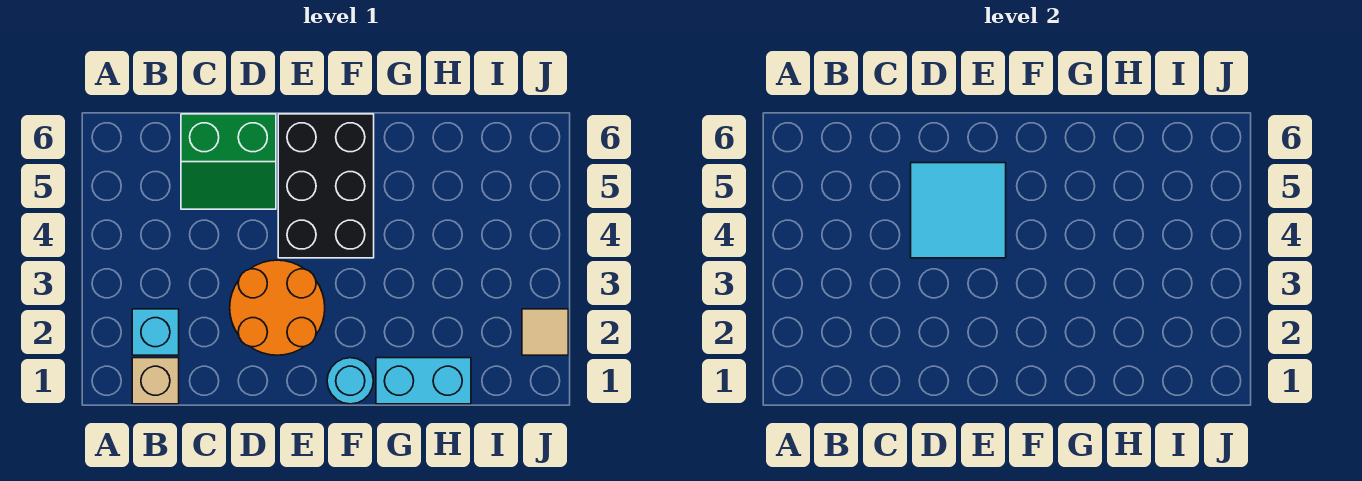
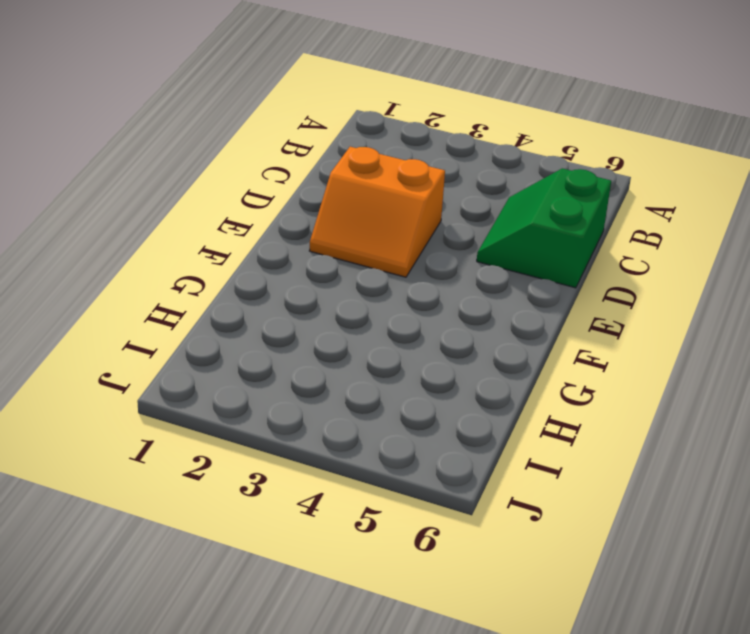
orange 2x2 slope [310,147,445,277] -> orange 2x2 round brick [230,260,325,355]
none -> tan 1x1 brick [132,358,179,404]
none -> cyan 1x1 brick [132,309,179,355]

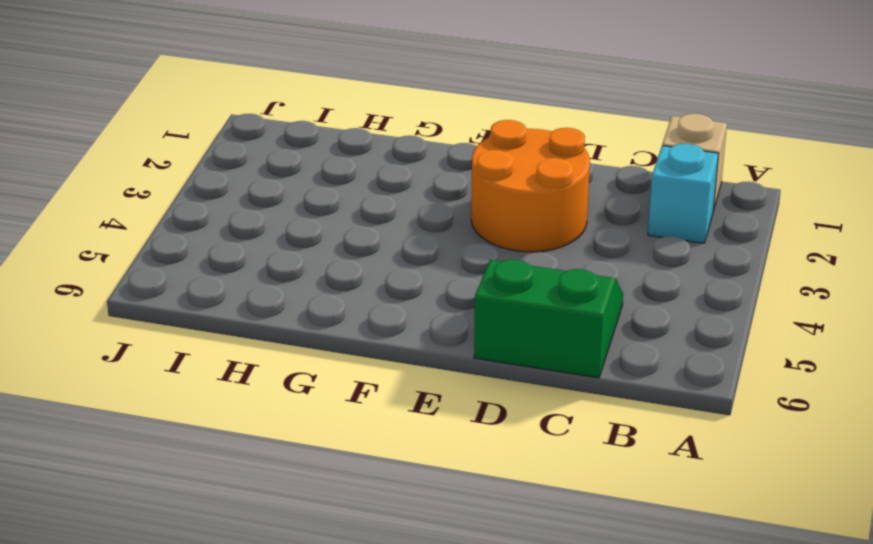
none -> black 2x3 brick [278,114,374,258]
none -> cyan 1x1 round brick [327,358,373,404]

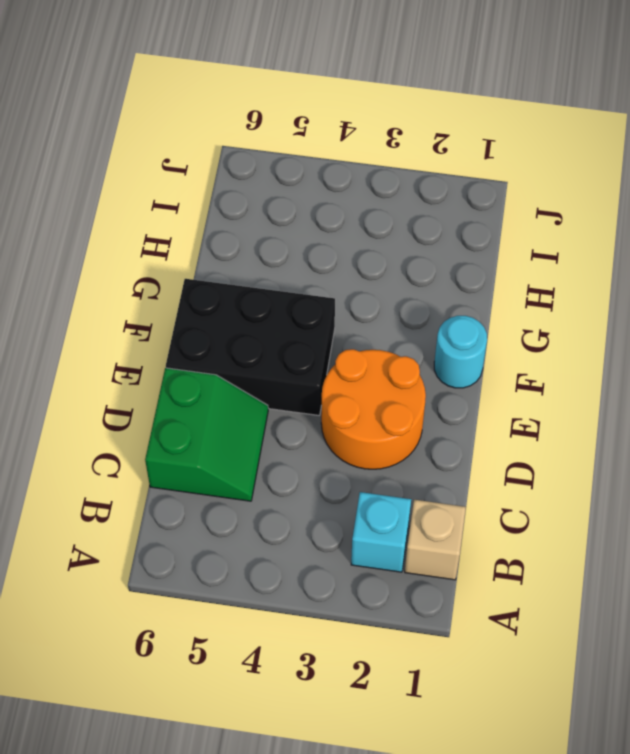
none -> cyan 1x2 brick [376,358,471,404]
none -> tan 1x1 tile [522,309,568,355]

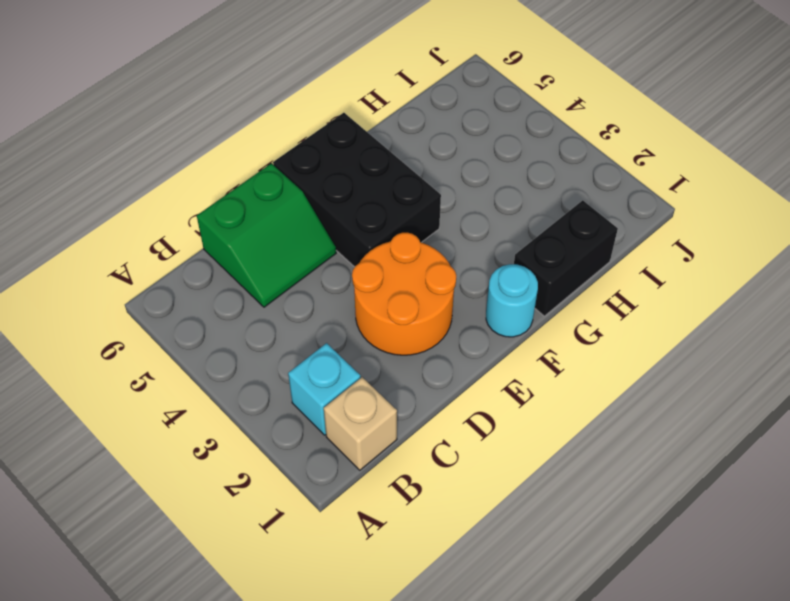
black 1x2 brick [514,200,618,316] -> cyan 1x2 brick [376,358,471,404]
none -> tan 1x1 tile [522,309,568,355]
none -> cyan 2x2 tile [911,163,1006,258]

